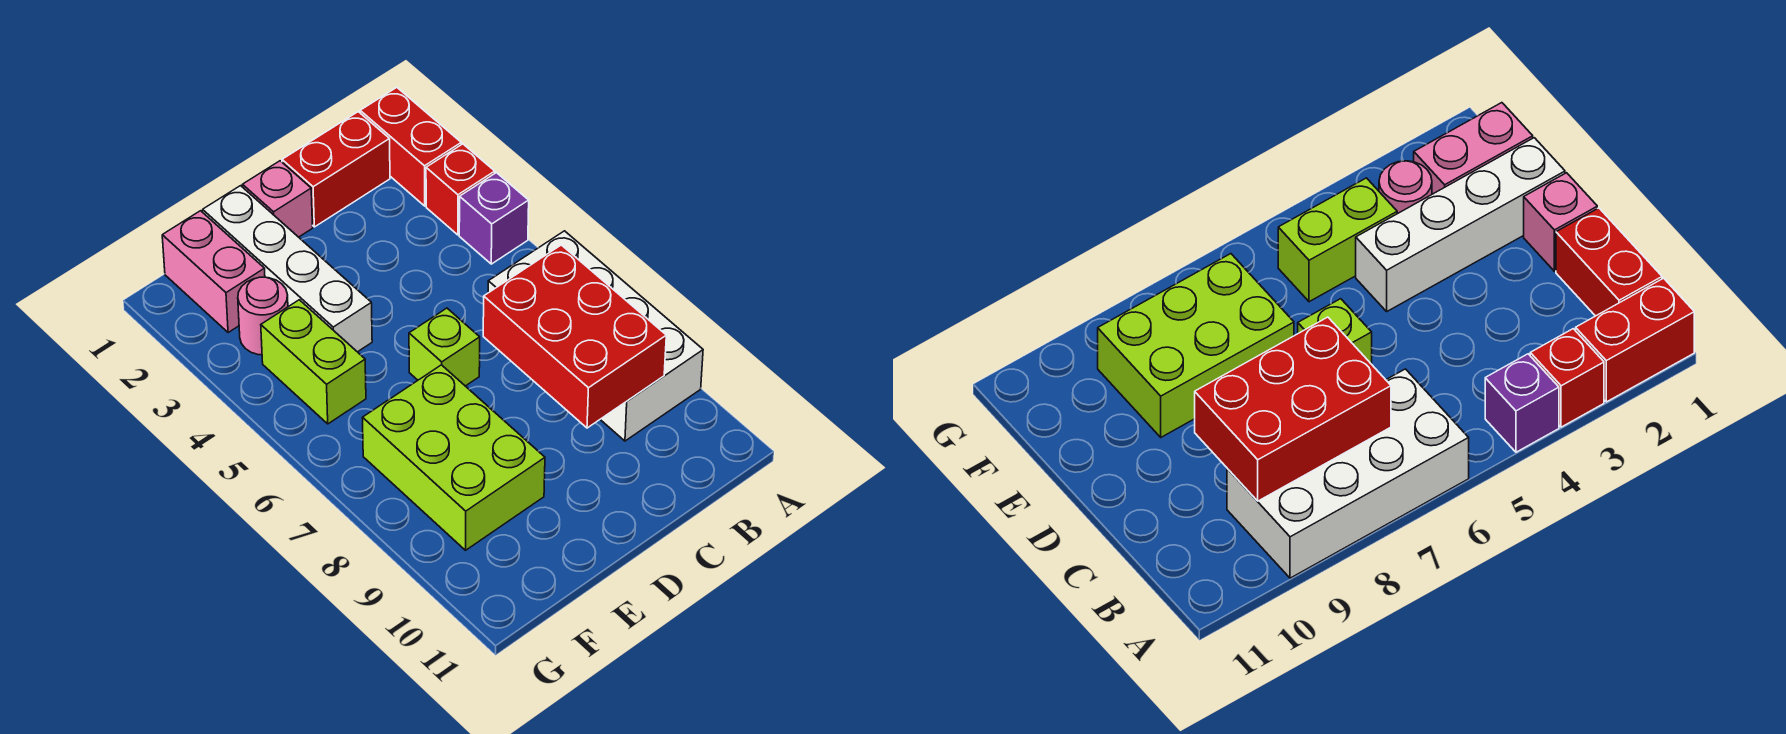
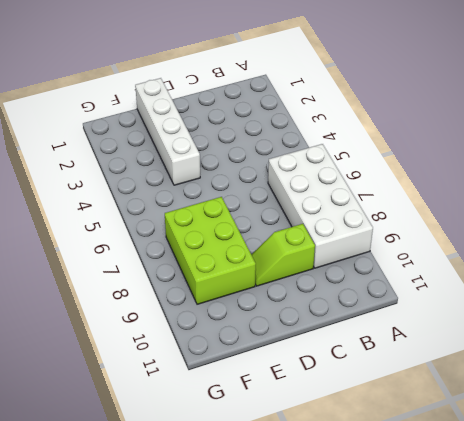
lime 1x2 slope [251,224,315,286] -> none
none -> red 1x2 brick [360,88,461,206]
none -> red 1x1 brick [426,144,495,235]
none -> purple 1x1 brick [459,173,529,264]

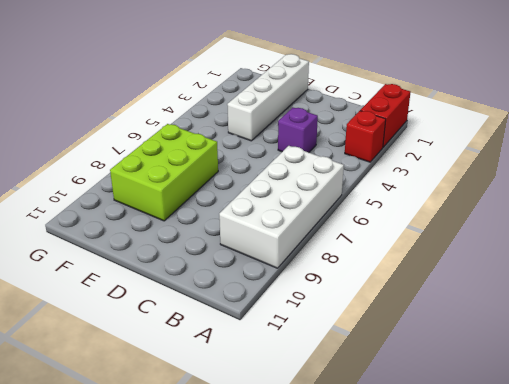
purple 1x1 brick [278,107,318,152] -> purple 1x1 brick moved to [459,173,529,264]
none -> red 1x2 brick [282,112,390,227]
none -> pink 1x1 brick [243,161,313,237]
none -> lime 1x1 brick [409,308,480,386]

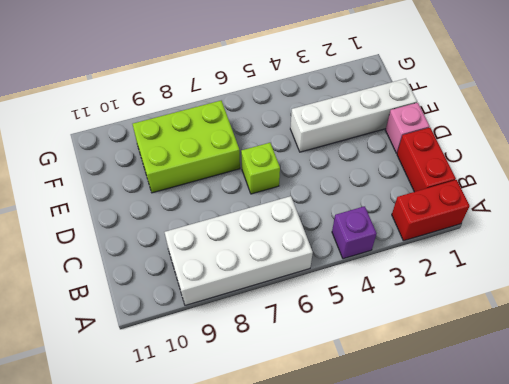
none -> red 1x1 brick [426,144,495,235]
none -> pink 1x2 brick [162,211,265,333]
none -> pink 1x1 round brick [238,277,288,355]

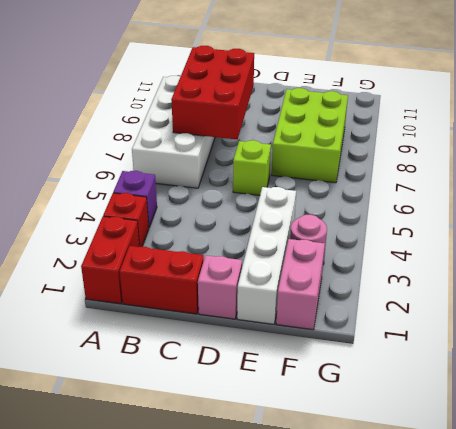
none -> lime 1x2 brick [261,300,366,424]

